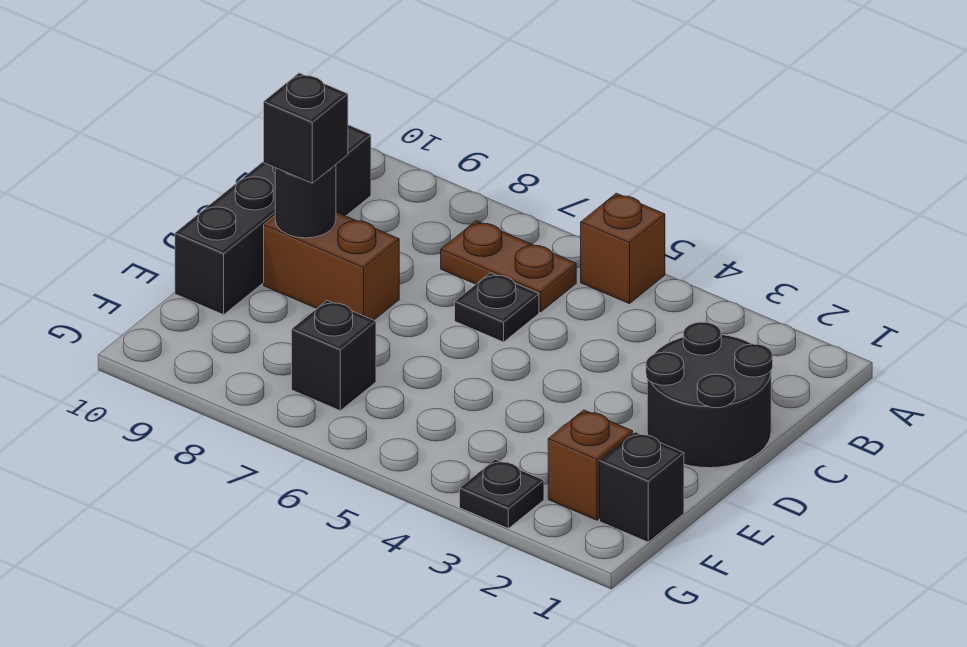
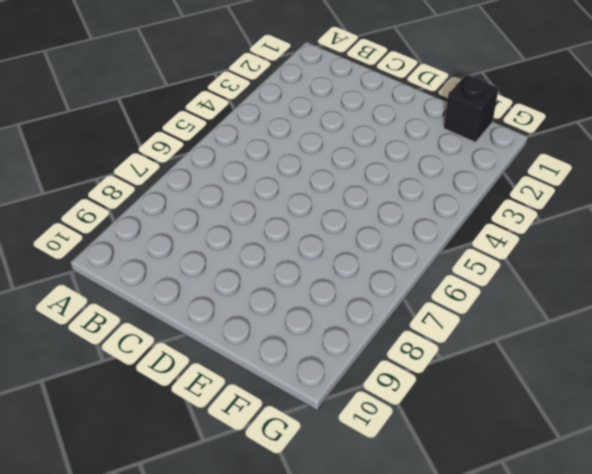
none -> brown 1x1 brick [581,193,665,304]
none -> brown 1x2 plate [441,221,576,312]
none -> black 1x4 brick [175,125,371,315]

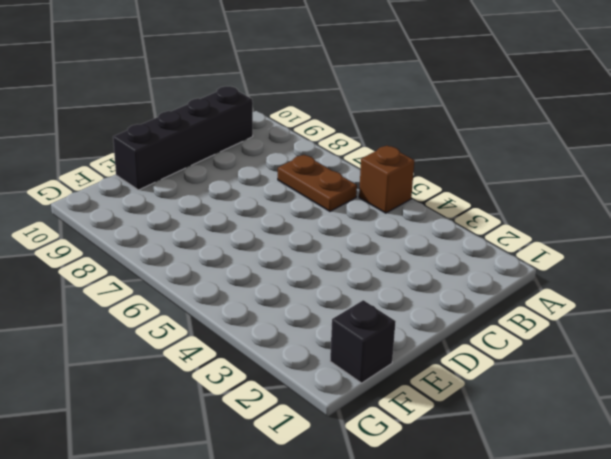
none -> black 2x2 round brick [646,322,773,468]
none -> black 1x1 plate [455,273,539,342]
none -> brown 1x2 brick [264,212,399,320]

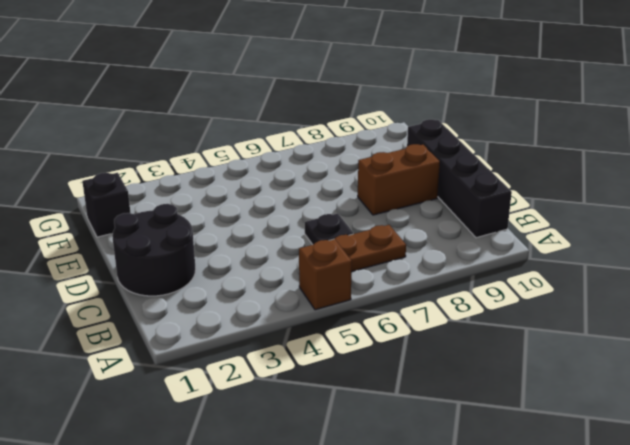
none -> brown 1x1 brick [548,410,633,520]
none -> black 1x1 brick [292,300,376,411]
none -> black 1x1 plate [460,459,544,528]

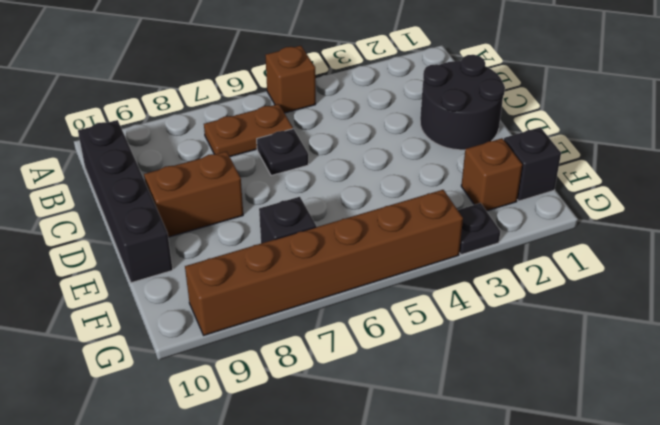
brown 1x6 brick [185,190,463,335] -> none
none -> black 1x1 round brick [275,165,336,238]
none -> black 1x1 brick [264,73,348,183]

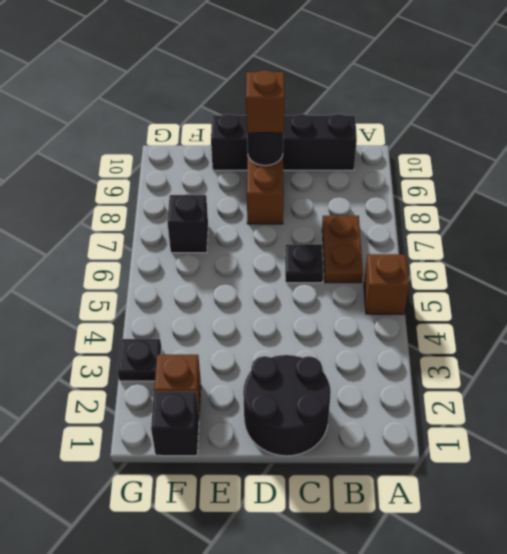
brown 1x1 brick [246,70,284,133] -> black 1x1 brick [264,73,348,183]

